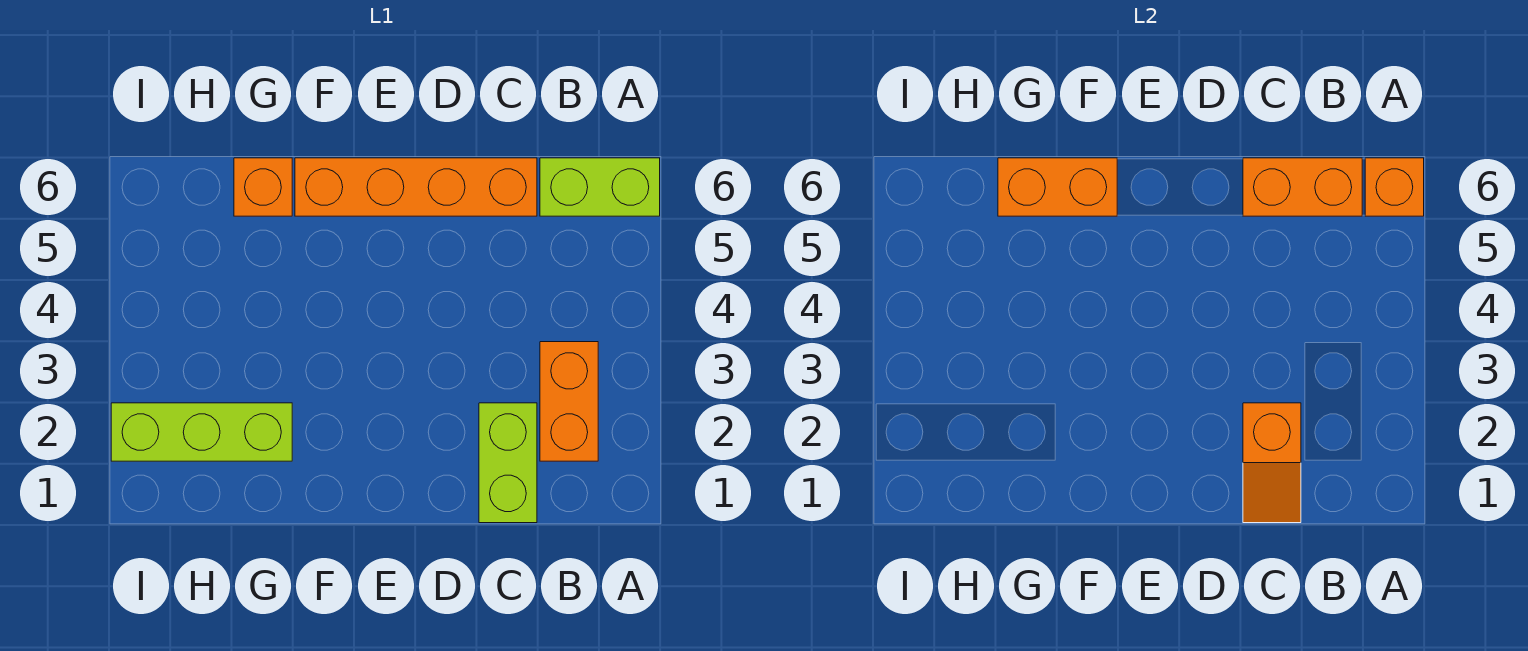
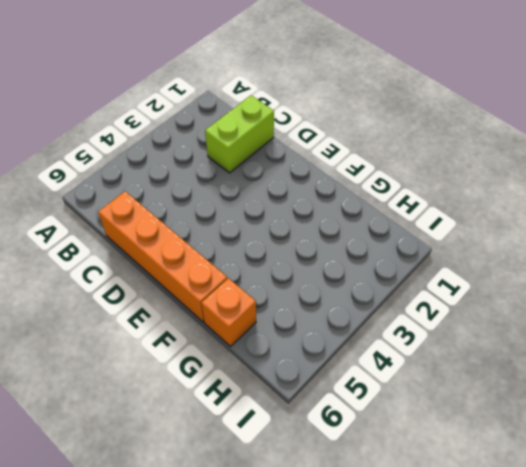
none -> lime 1x2 brick [540,158,660,216]
none -> orange 1x2 brick [540,342,598,461]

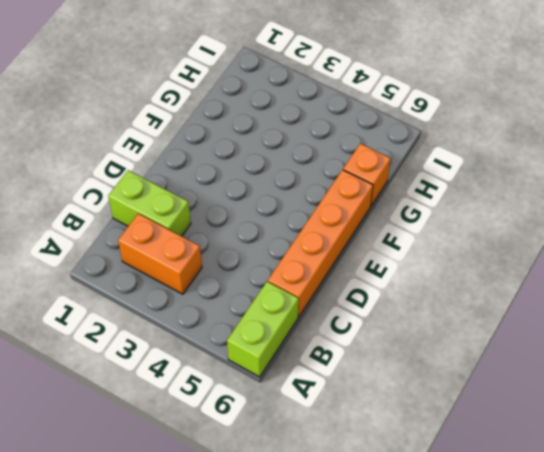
none -> lime 1x3 brick [111,403,292,461]
none -> orange 1x1 brick [1365,158,1424,216]

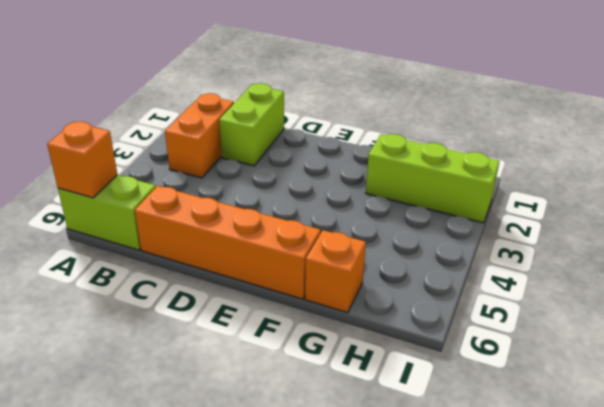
none -> orange 1x2 brick [1243,158,1362,216]
none -> orange 1x2 slope [1243,403,1301,523]

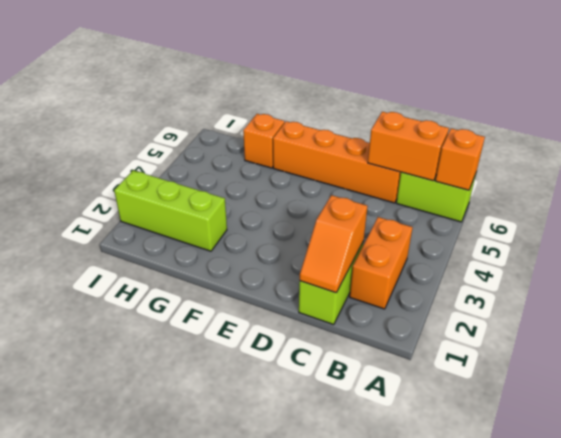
none -> orange 1x2 brick [998,158,1117,216]

